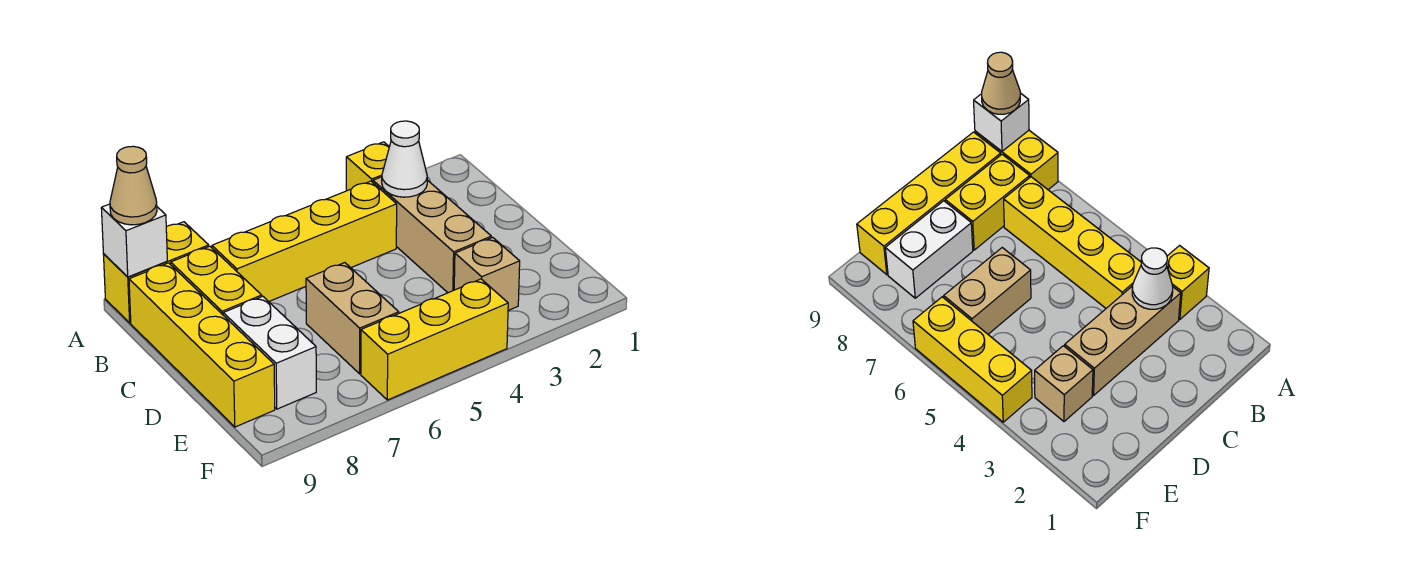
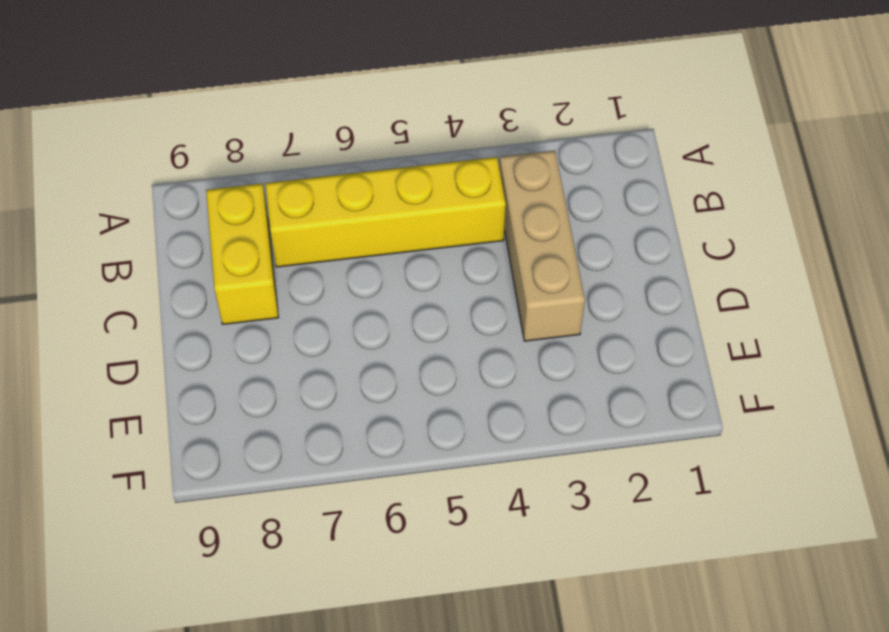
none -> yellow 1x1 brick [346,142,389,191]
none -> yellow 1x2 brick [103,222,209,323]
none -> yellow 1x4 brick [129,263,275,427]

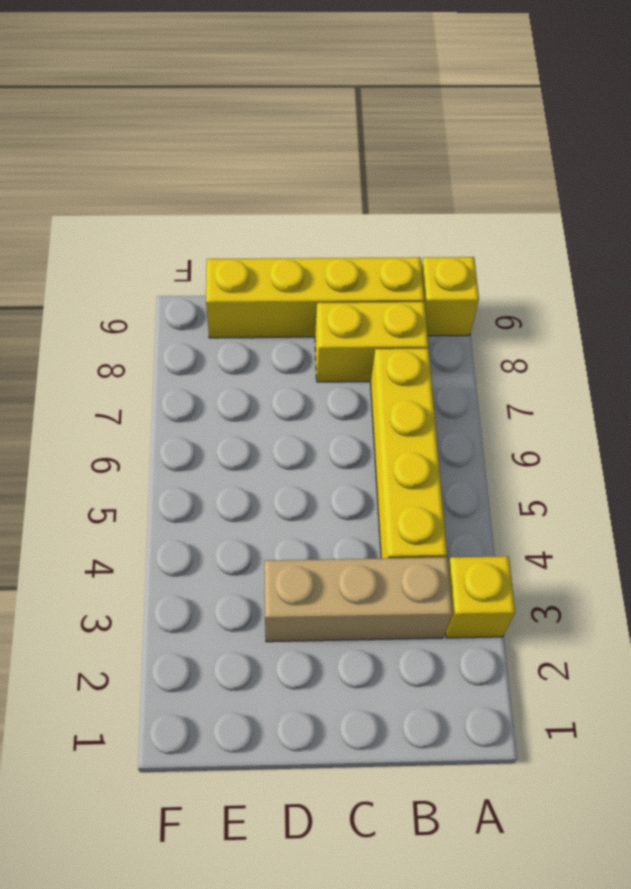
yellow 1x1 brick [421,257,479,336] -> yellow 1x2 brick [103,222,209,323]
none -> tan 1x2 brick [306,263,399,374]
none -> white 1x2 brick [223,296,316,409]
none -> tan 1x1 brick [454,237,520,310]

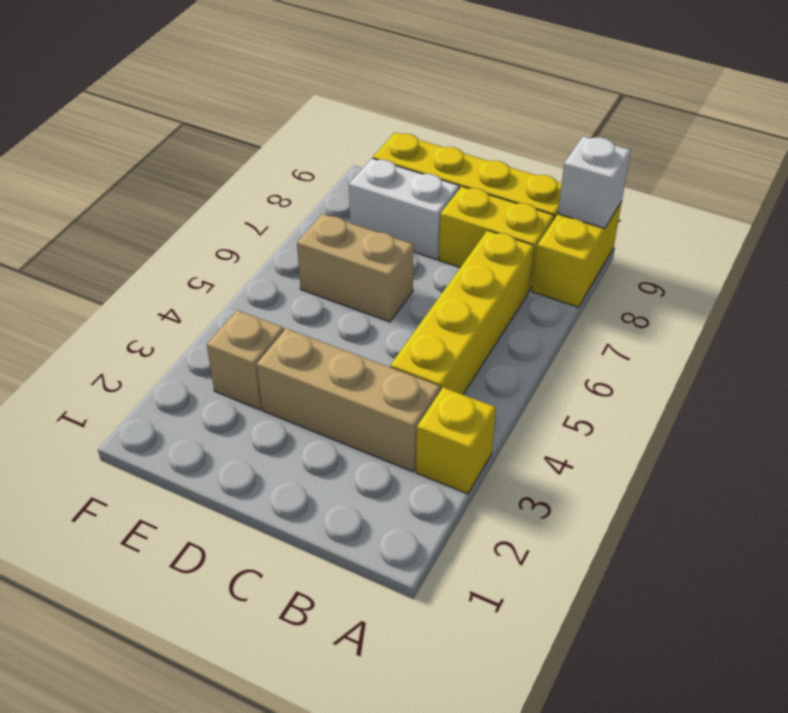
none -> yellow 1x3 brick [361,279,508,400]
none -> white 1x1 cone [382,121,427,197]
none -> tan 1x1 cone [110,146,157,225]

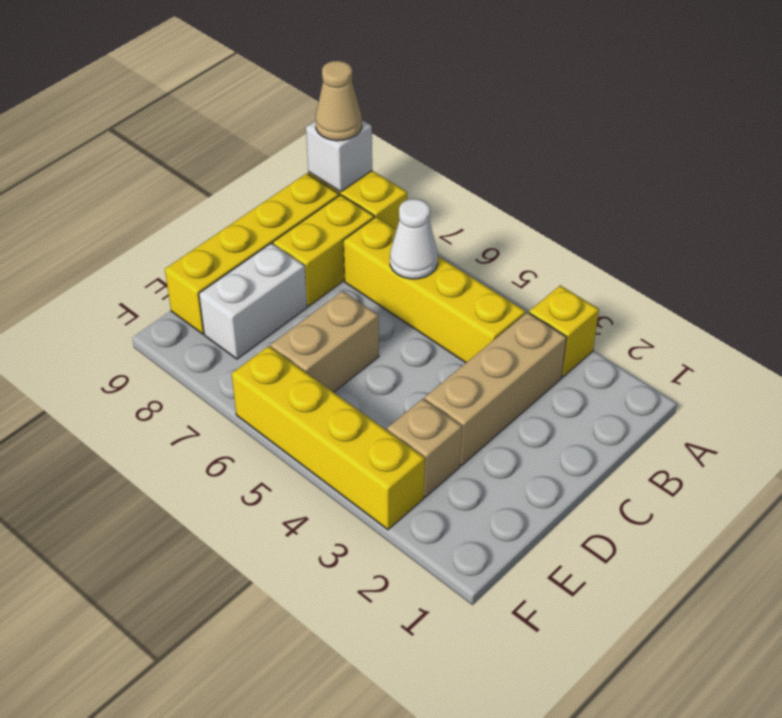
white 1x1 cone [390,199,438,279] -> white 1x1 cone moved to [382,121,427,197]
yellow 1x4 brick [232,346,425,530] -> yellow 1x3 brick [361,279,508,400]

